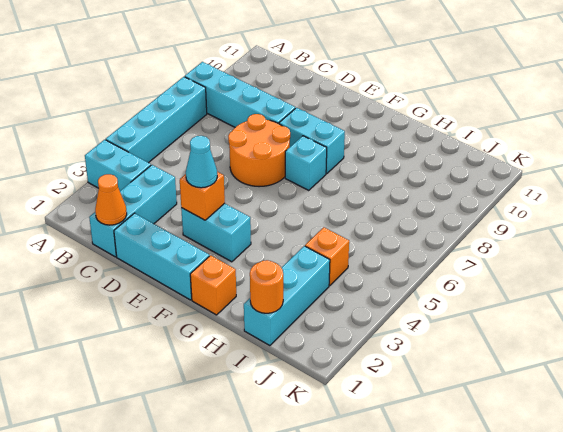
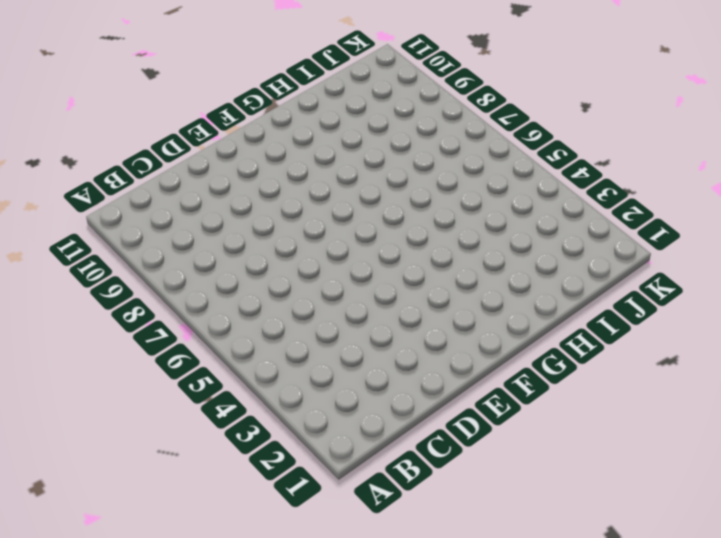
none -> cyan 1x2 brick [85,140,151,191]
none -> cyan 1x4 brick [106,77,207,163]
none -> cyan 1x4 brick [185,62,295,127]

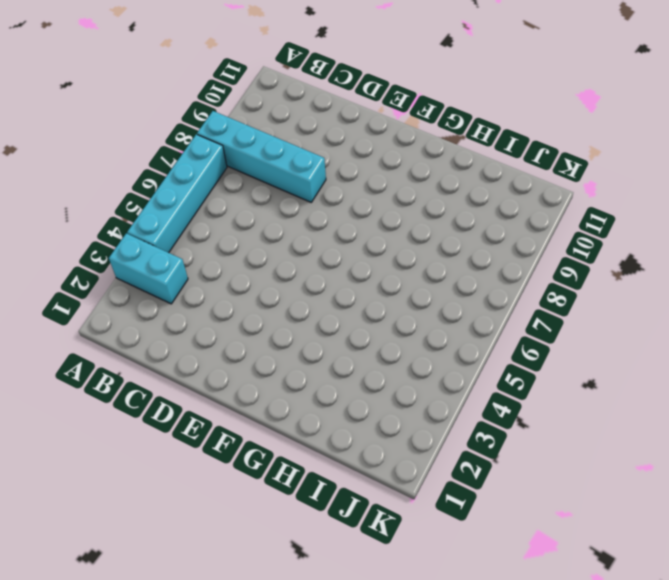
none -> cyan 1x3 brick [89,165,177,257]
none -> cyan 1x3 brick [114,213,209,300]
none -> orange 2x2 round brick [228,114,290,187]

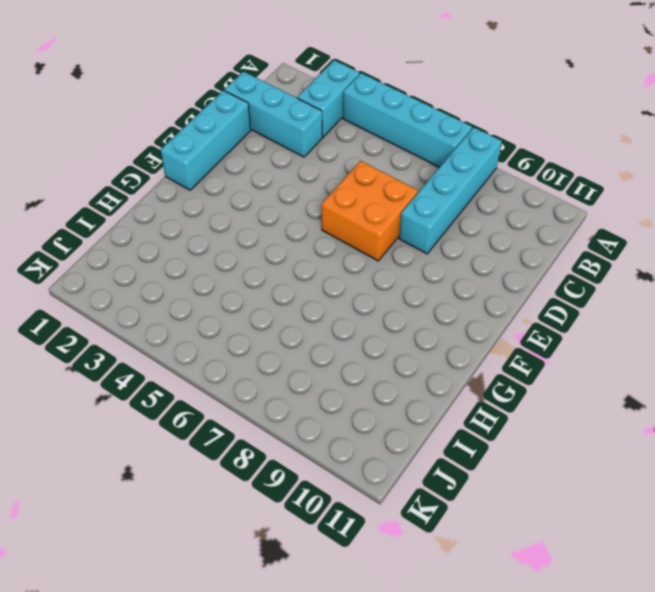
orange 2x2 brick [322,161,418,261] -> orange 2x2 round brick [228,114,290,187]
none -> cyan 1x2 brick [181,203,251,262]
none -> cyan 1x2 brick [279,108,345,174]
none -> cyan 1x1 brick [285,136,327,190]

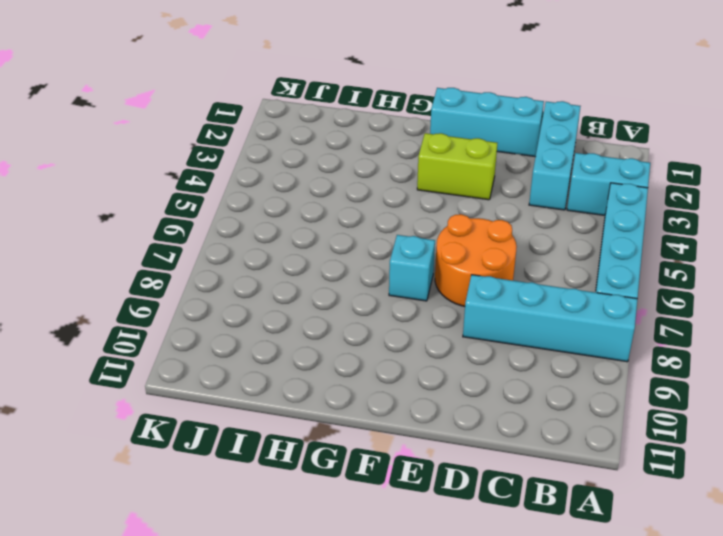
lime 1x2 brick [417,133,497,200] -> cyan 1x2 brick [181,203,251,262]
none -> cyan 1x2 brick [279,108,345,174]
none -> orange 1x1 brick [190,255,236,315]
none -> cyan 1x3 brick [244,246,330,346]

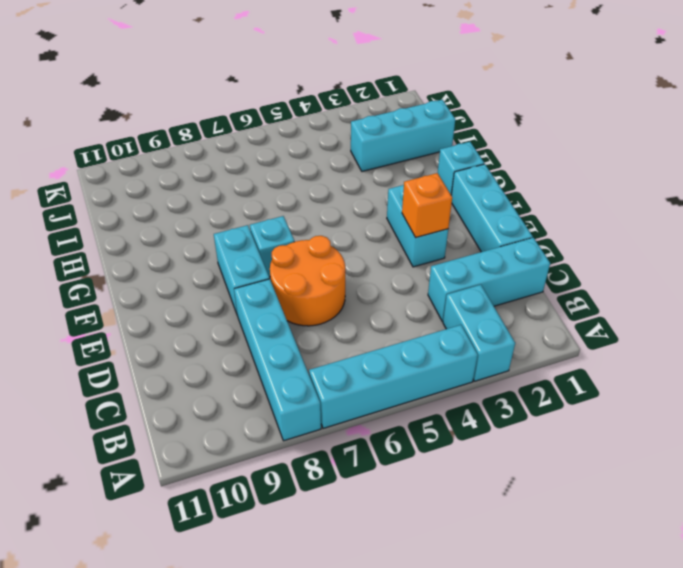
cyan 1x1 brick [438,142,484,195] -> orange 1x1 brick [190,255,236,315]
none -> orange 1x1 brick [305,227,349,286]
none -> orange 1x1 cone [95,174,127,225]
none -> orange 1x1 round brick [250,260,283,313]

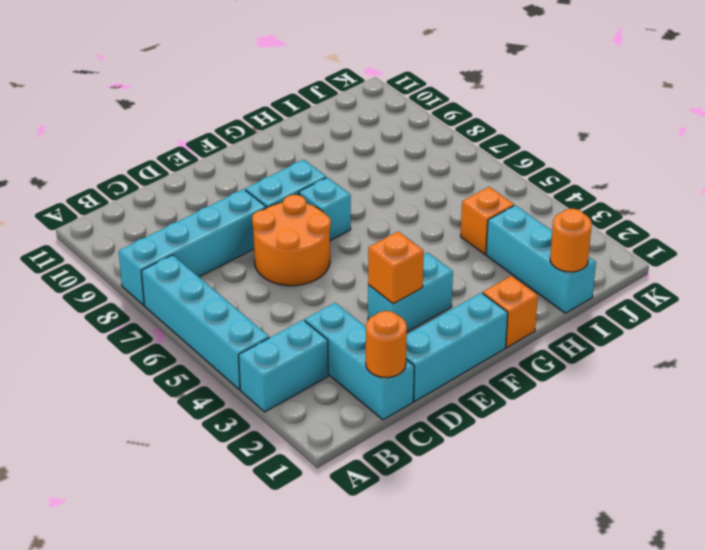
orange 1x1 round brick [366,311,407,378] -> orange 1x1 cone [95,174,127,225]
none -> cyan 1x1 cone [186,136,217,188]

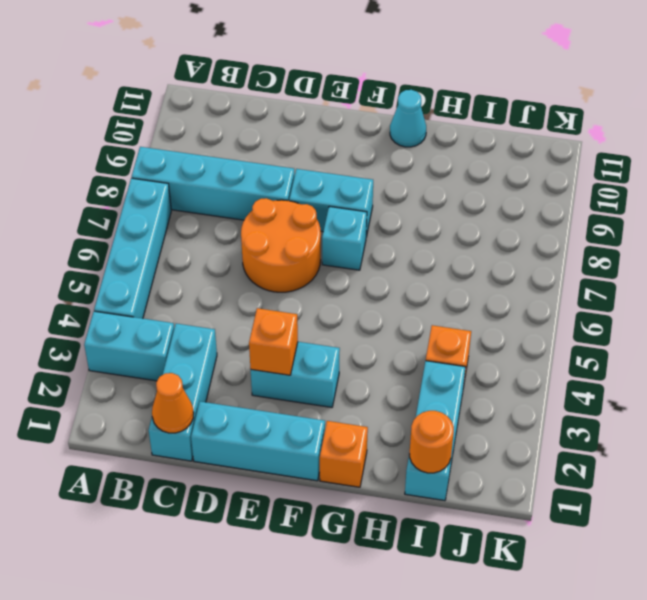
cyan 1x1 cone [390,90,426,147] -> cyan 1x1 cone moved to [186,136,217,188]

